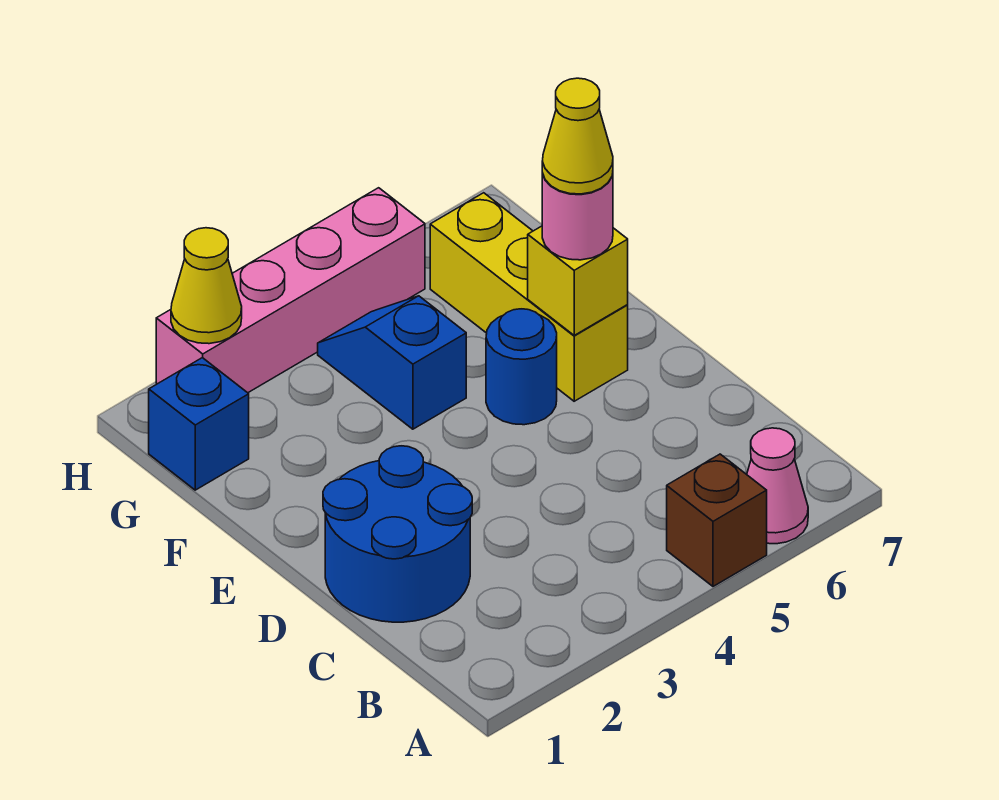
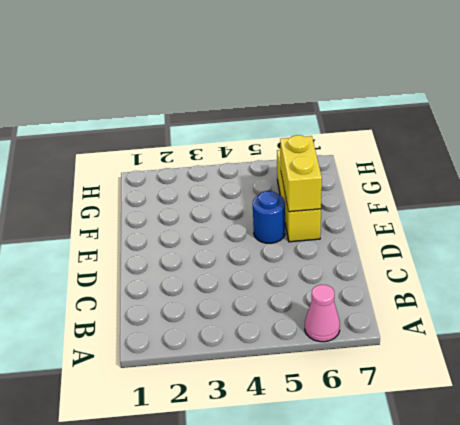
yellow 1x2 brick [280,135,322,212] -> yellow 1x1 brick [528,226,628,335]
none -> brown 1x1 brick [667,454,767,586]
none -> blue 2x2 round brick [323,446,472,622]
none -> blue 1x2 slope [318,296,466,429]

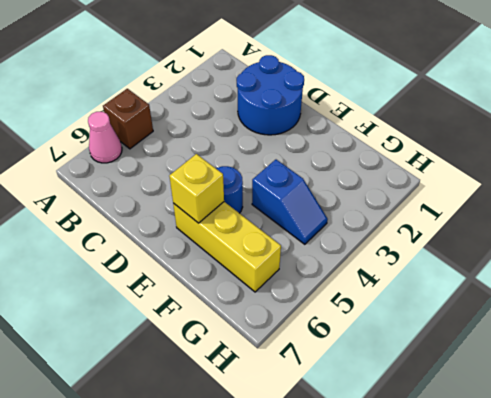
none -> blue 1x1 brick [149,358,249,490]
none -> pink 1x4 brick [156,188,425,393]
none -> yellow 1x1 cone [171,228,242,344]

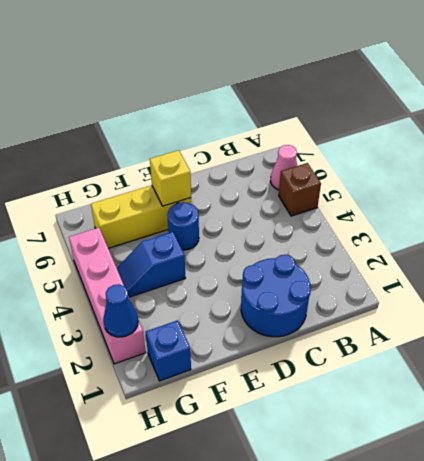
blue 1x1 cone [103,284,138,337] -> yellow 1x1 cone [171,228,242,344]
none -> pink 1x1 round brick [542,173,613,260]
none -> yellow 1x1 cone [542,78,613,194]

